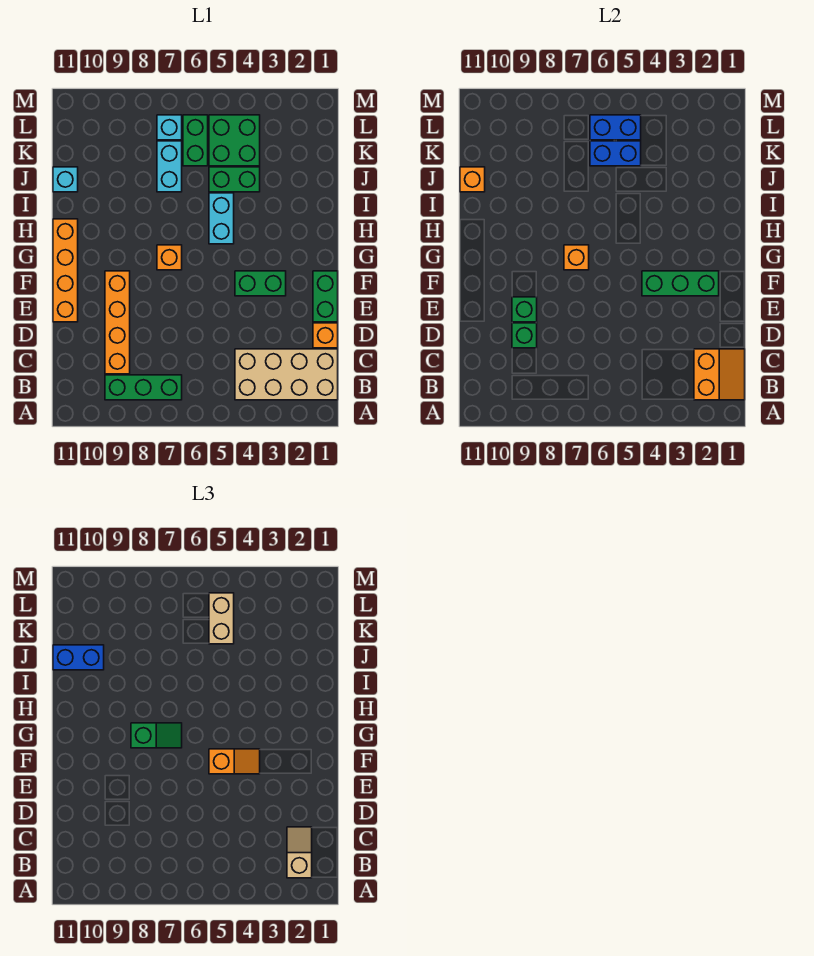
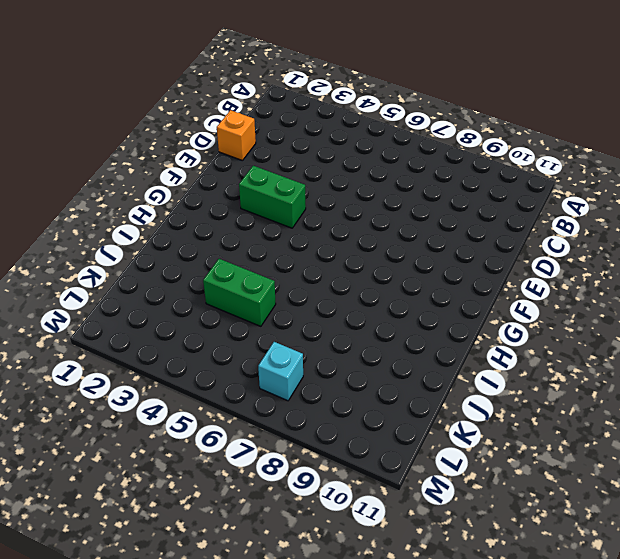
none -> tan 2x4 brick [235,349,338,400]
none -> green 1x3 brick [105,375,182,400]
none -> orange 1x4 brick [105,271,130,374]

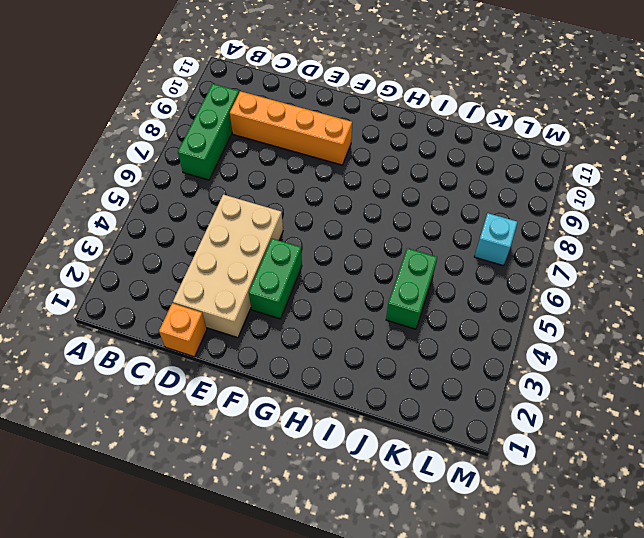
tan 2x4 brick [173,195,283,338] -> tan 2x4 brick moved to [235,349,338,400]
none -> green 1x2 brick [313,271,338,322]
none -> orange 1x4 brick [53,219,78,322]
none -> orange 1x1 brick [157,245,182,270]

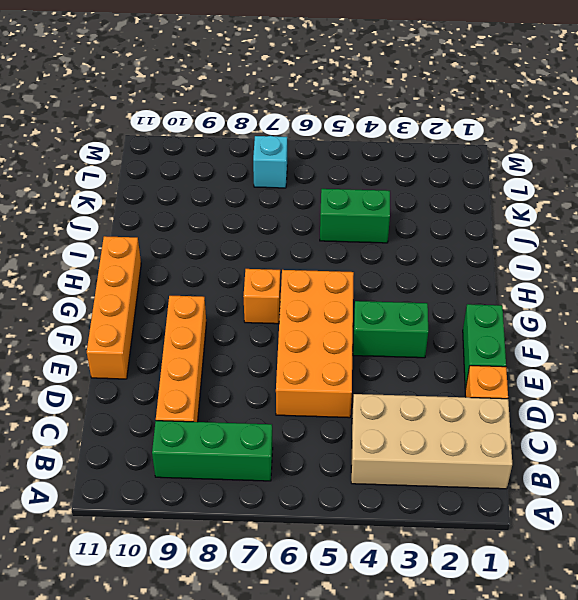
orange 2x4 brick [276,270,354,418] -> none
none -> cyan 1x2 brick [209,193,234,244]
none -> cyan 1x2 brick [157,141,182,192]
none -> cyan 1x1 brick [53,167,78,192]

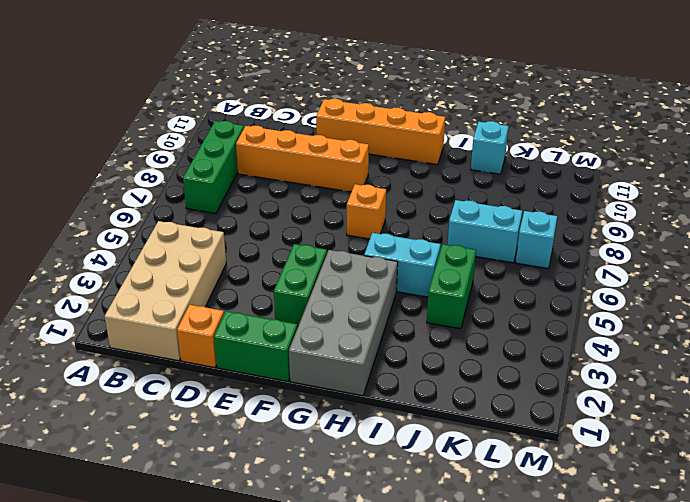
grey 2x4 brick [289,250,398,396] -> none
none -> green 2x2 brick [209,115,260,166]
none -> green 1x2 brick [183,115,208,166]
none -> orange 2x2 slope [694,349,745,400]

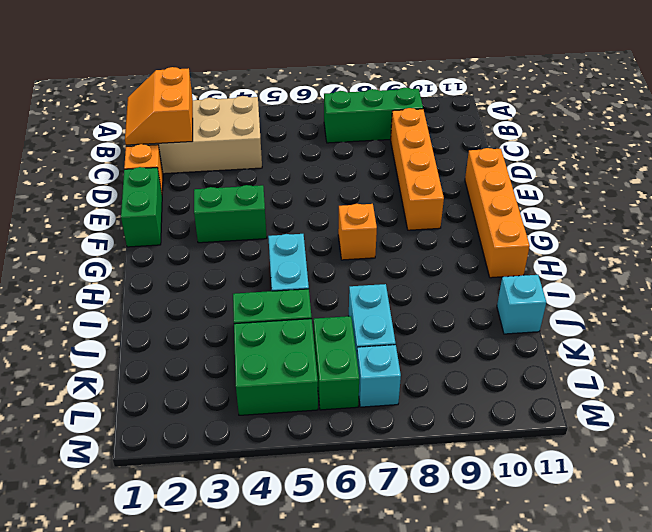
none -> green 1x1 brick [512,323,537,348]
none -> green 1x1 brick [512,297,537,322]
none -> green 1x3 brick [642,271,719,296]

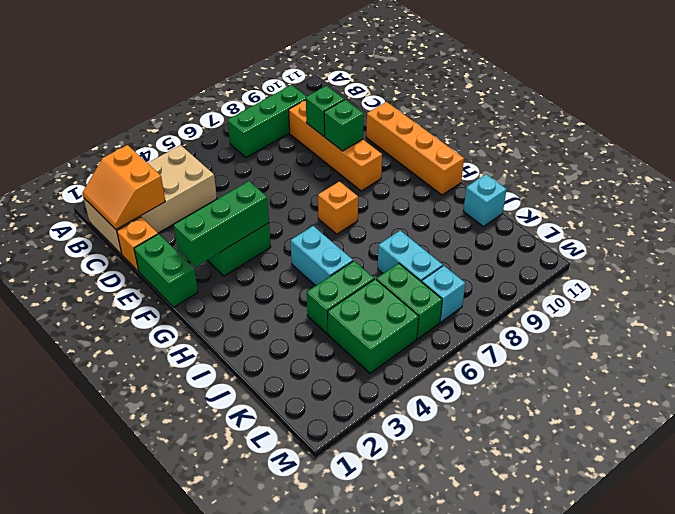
none -> orange 1x1 brick [564,245,589,270]
none -> orange 1x1 brick [460,167,485,192]
none -> blue 1x2 brick [590,141,641,166]

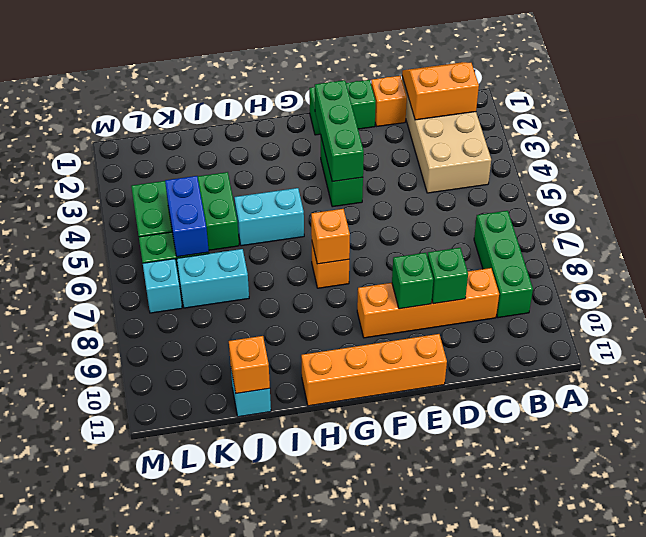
none -> blue 1x2 brick [590,115,641,140]
none -> tan 1x2 slope [287,827,312,878]
none -> orange 1x2 slope [209,749,260,774]

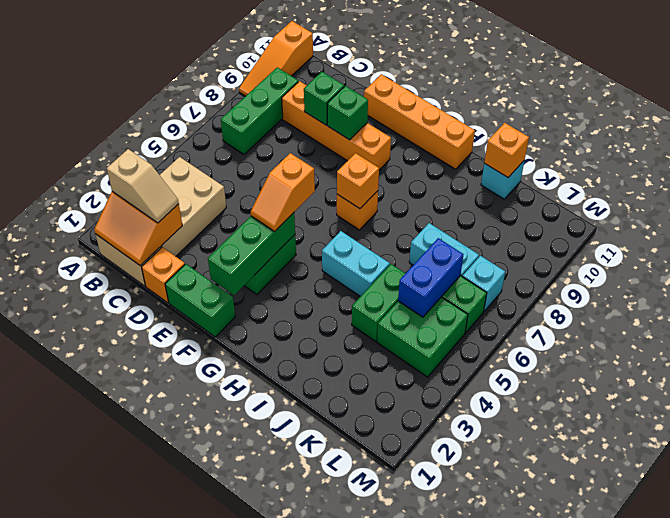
orange 1x3 slope [239,21,313,96] -> none
none -> blue 1x2 brick [590,115,641,140]
none -> green 1x2 slope [131,723,182,748]
none -> blue 1x2 brick [53,645,104,670]

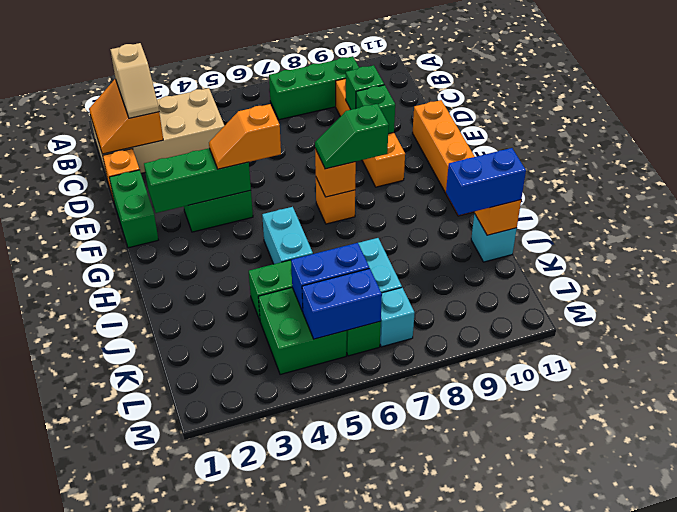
none -> tan 1x2 brick [209,593,234,644]

